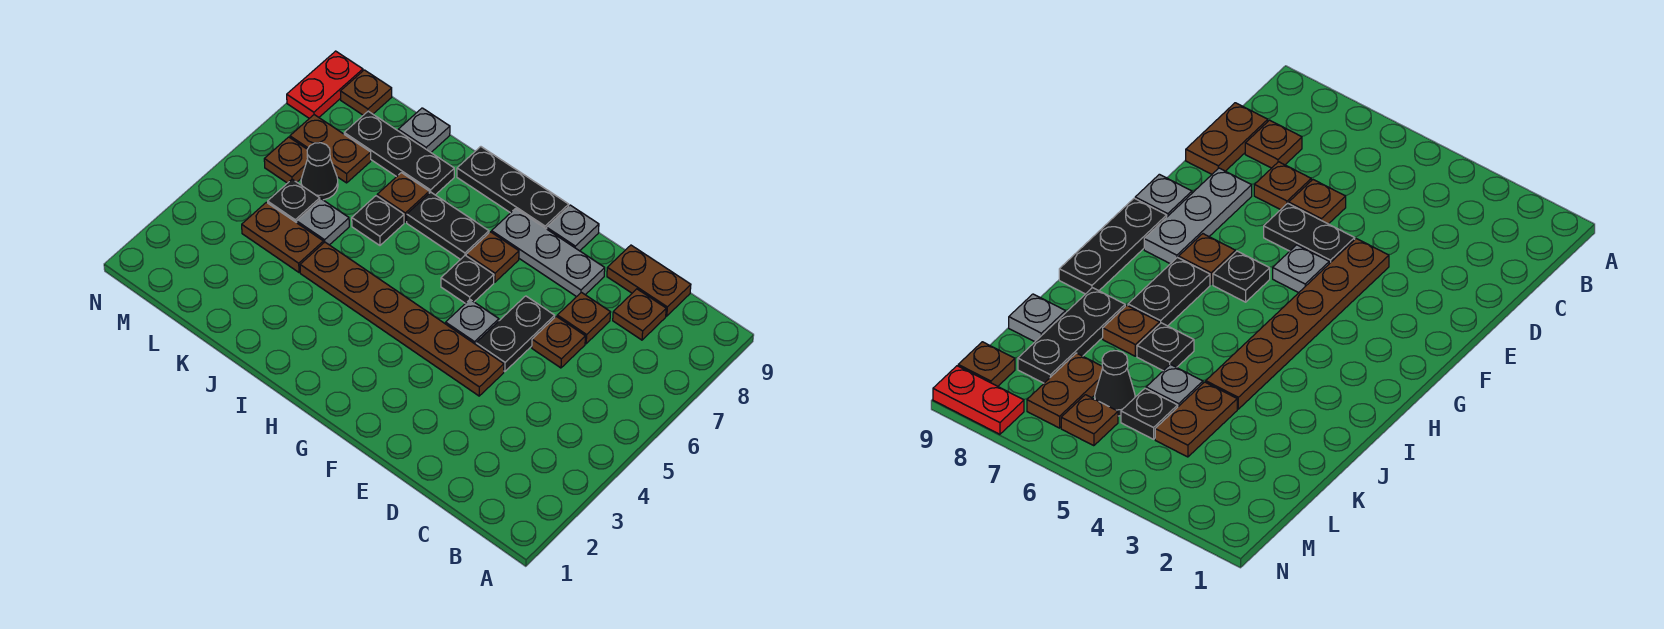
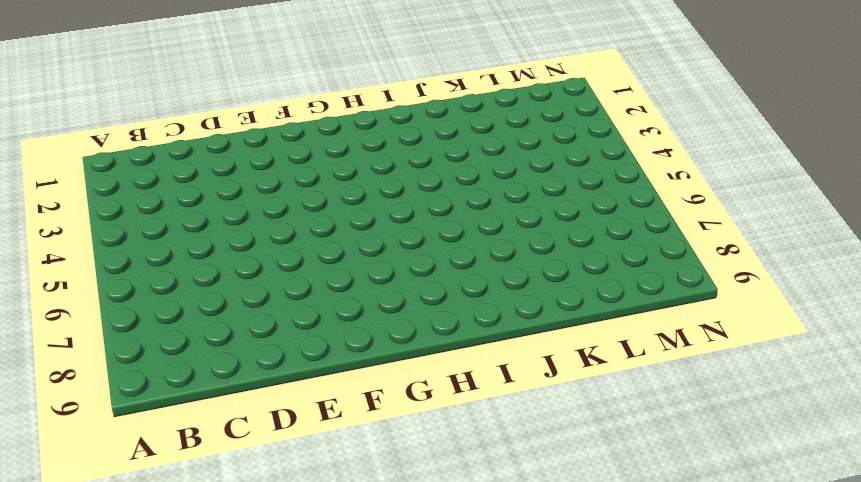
none -> brown 1x1 plate [613,289,666,340]
none -> brown 1x2 plate [607,245,691,316]
none -> brown 1x1 plate [532,316,585,368]

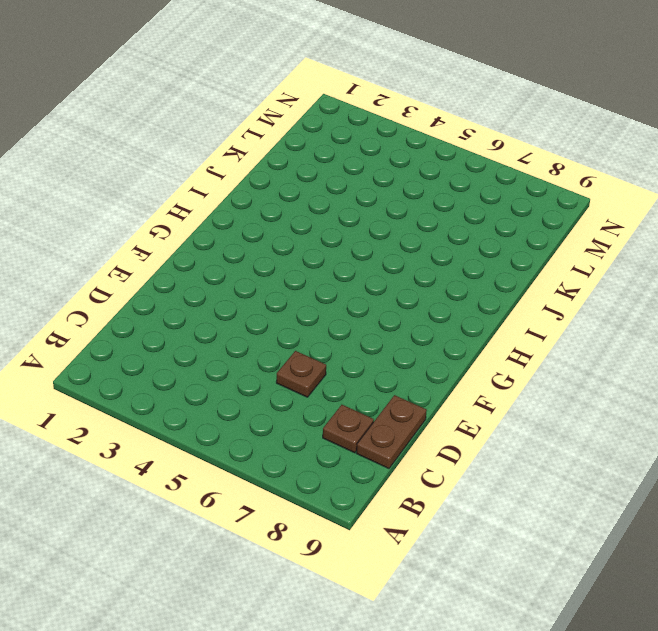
none -> brown 1x1 plate [557,292,611,344]
none -> brown 1x6 plate [300,242,504,396]
none -> black 1x2 plate [476,296,555,372]

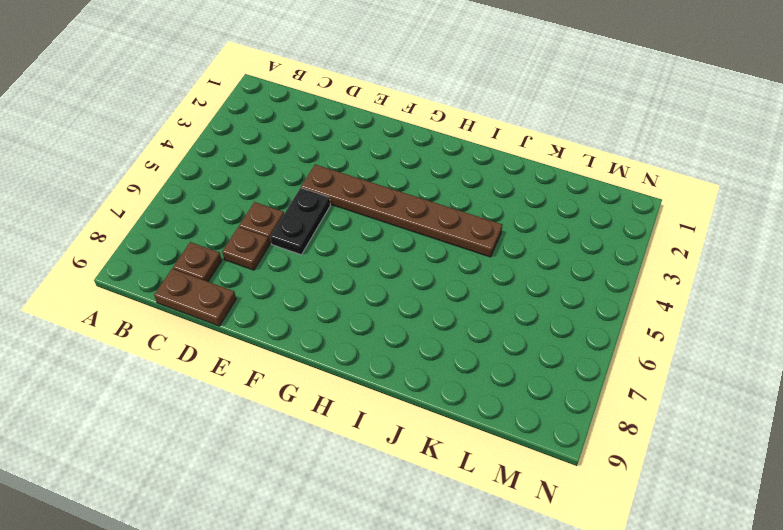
none -> grey 1x3 plate [492,209,605,297]
none -> grey 1x1 plate [446,300,499,344]
none -> grey 1x1 plate [547,205,599,251]

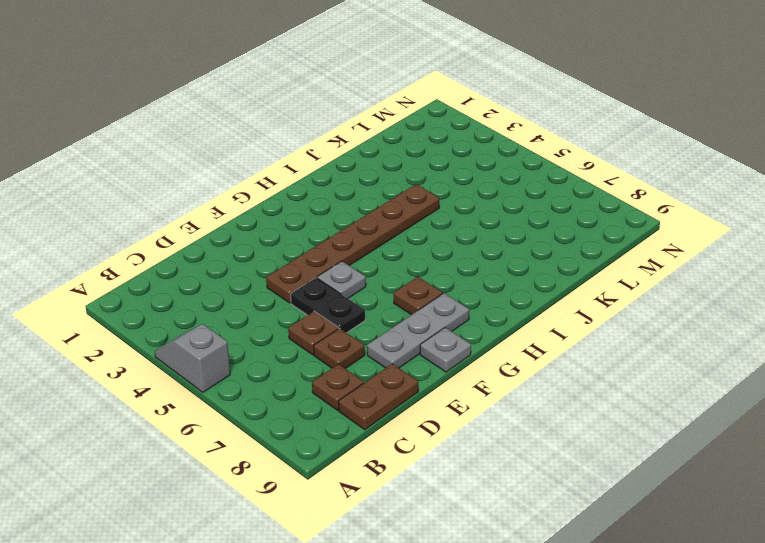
grey 1x2 slope [155,324,230,392] -> none
none -> black 1x1 plate [441,255,494,303]
none -> black 1x3 plate [457,147,569,229]
none -> black 1x2 plate [407,192,489,260]

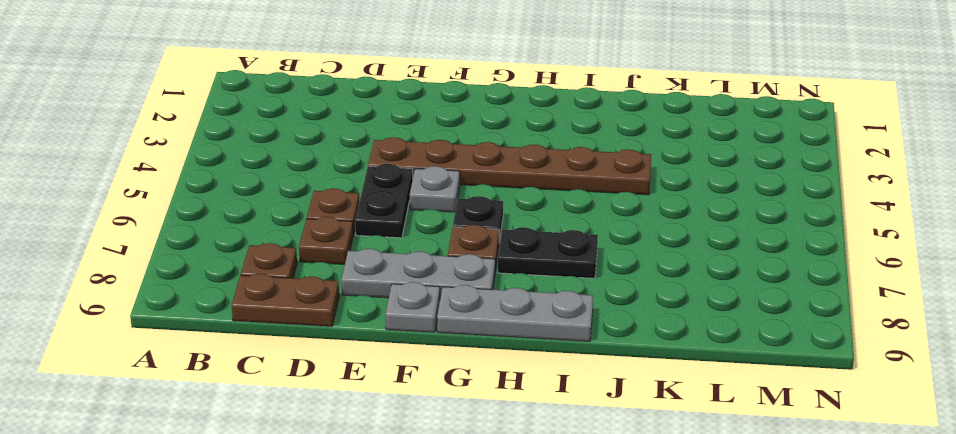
grey 1x3 plate [437,285,593,341] -> black 1x3 plate [457,147,569,229]
none -> black 1x1 plate [352,196,404,245]
none -> brown 1x1 plate [377,173,429,222]
none -> black 1x3 plate [344,111,454,195]

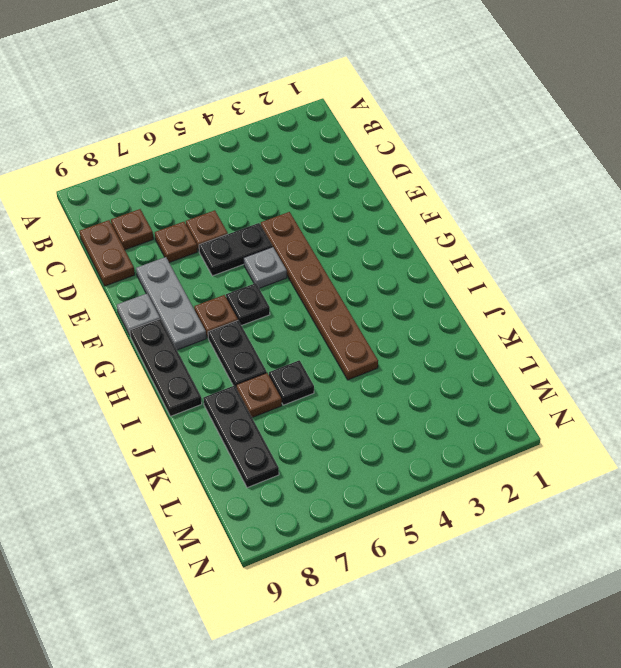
none -> brown 1x2 plate [242,202,323,272]
none -> grey 1x1 plate [297,199,349,245]
none -> grey 1x1 plate [398,108,450,152]

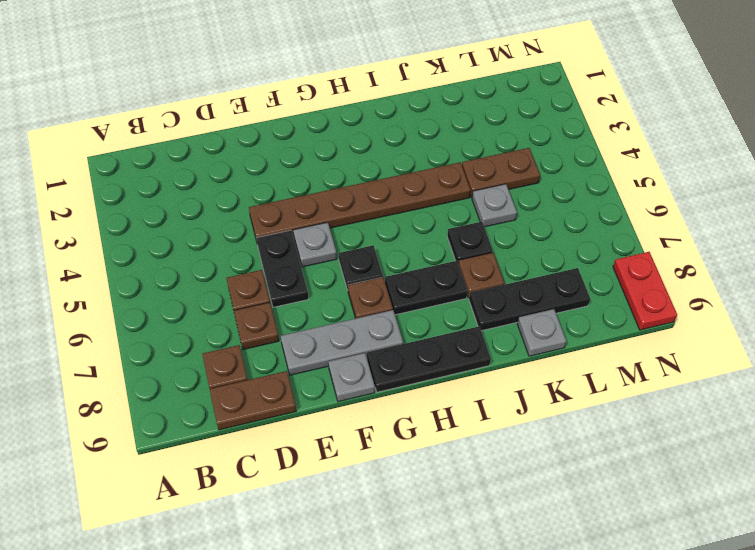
none -> black 1x1 plate [268,179,320,223]
none -> black 1x1 cone [301,143,338,200]
none -> brown 1x2 plate [290,115,371,183]

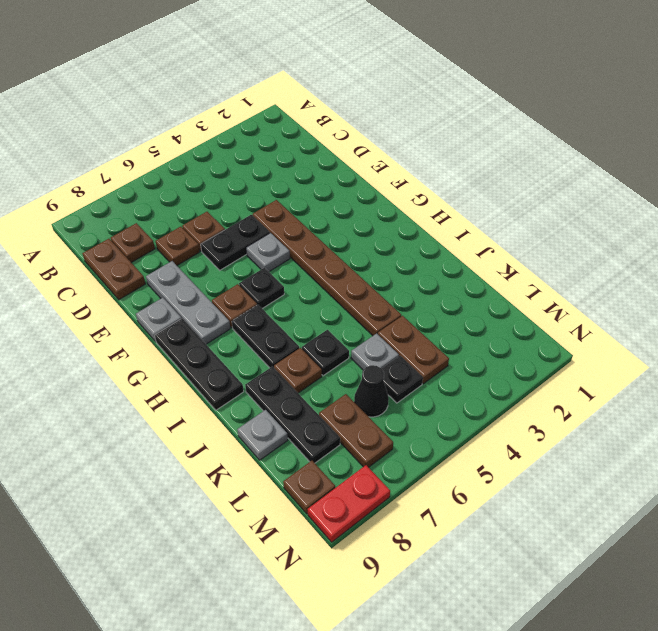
none -> brown 1x1 plate [264,137,308,183]

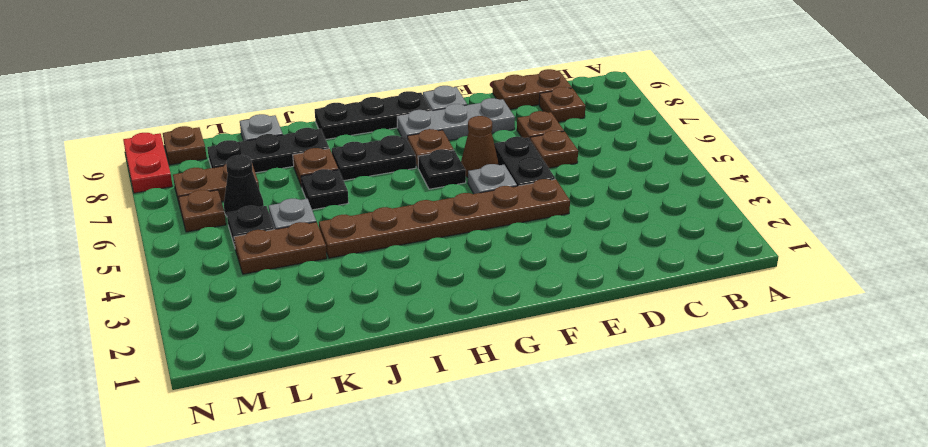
brown 1x1 cone [461,116,498,177] -> none

